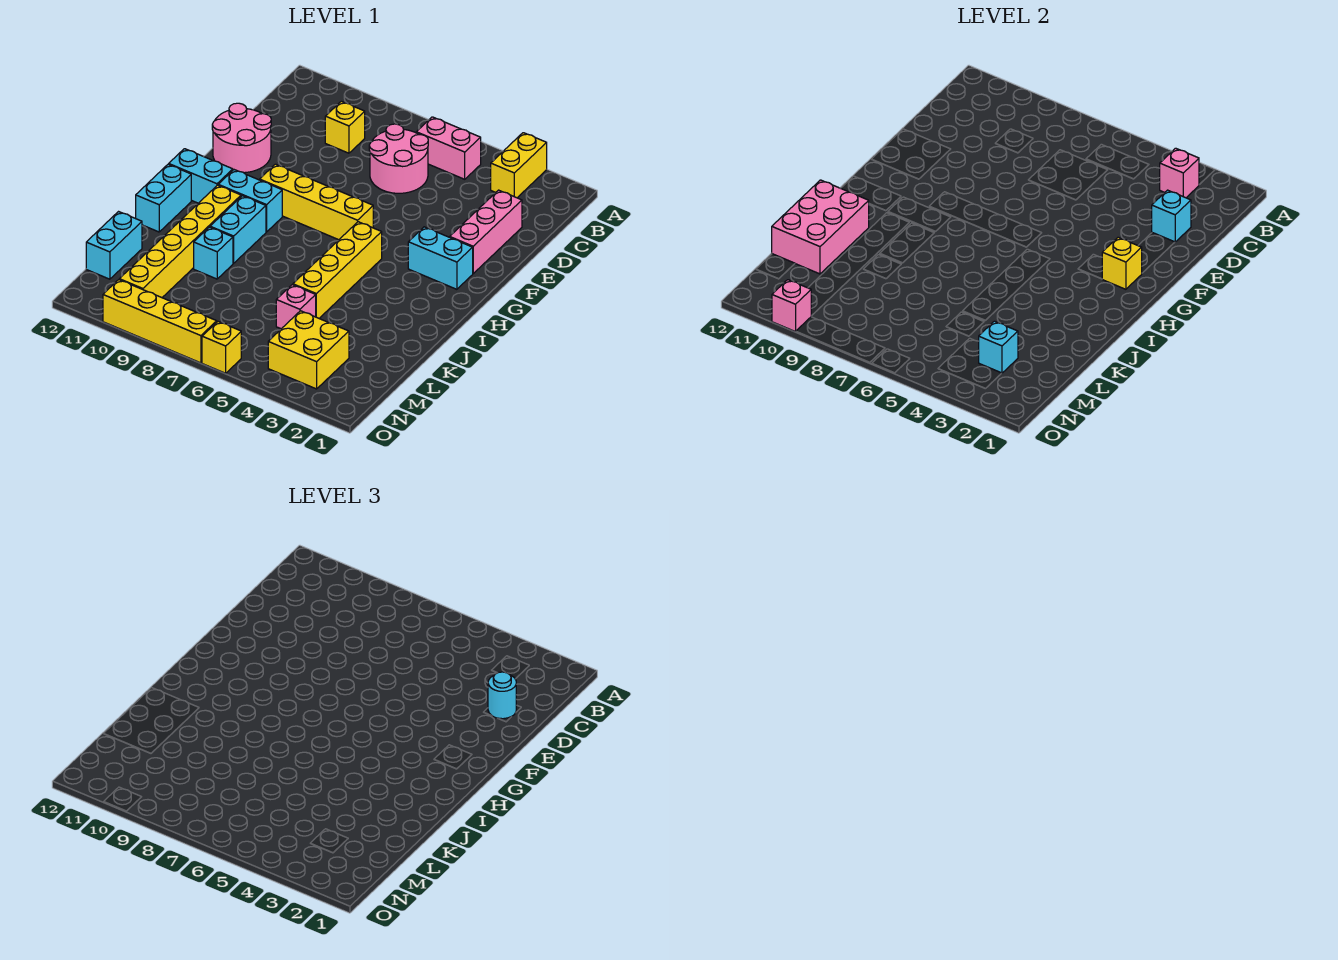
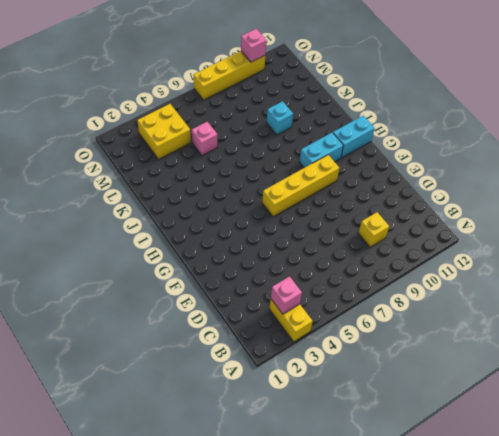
none -> pink 1x2 brick [416,117,481,179]
none -> pink 2x2 round brick [369,124,428,193]
none -> pink 1x3 brick [450,190,522,273]

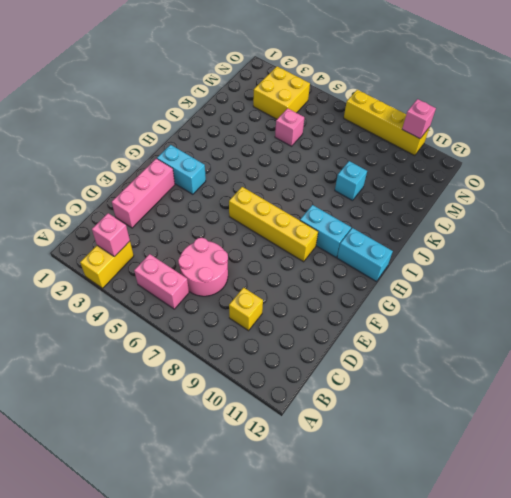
none -> pink 2x2 round brick [212,103,271,173]
none -> yellow 1x4 brick [293,222,382,318]
none -> cyan 1x2 brick [210,196,266,263]

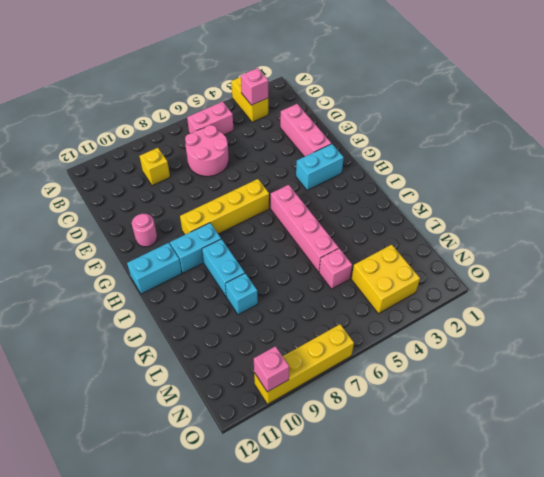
pink 1x1 round brick [132,214,157,247] -> pink 2x2 round brick [212,103,271,173]
pink 1x4 brick [271,185,339,272] -> yellow 1x4 brick [293,222,382,318]
none -> yellow 1x6 brick [119,185,241,298]
none -> cyan 1x2 brick [136,164,191,232]
none -> cyan 1x2 brick [86,212,142,279]

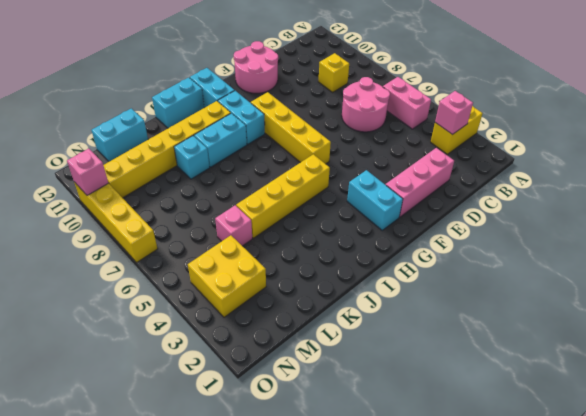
none -> yellow 1x1 brick [202,322,241,373]
none -> cyan 1x1 brick [1152,190,1191,242]
none -> yellow 1x1 brick [1102,237,1142,289]

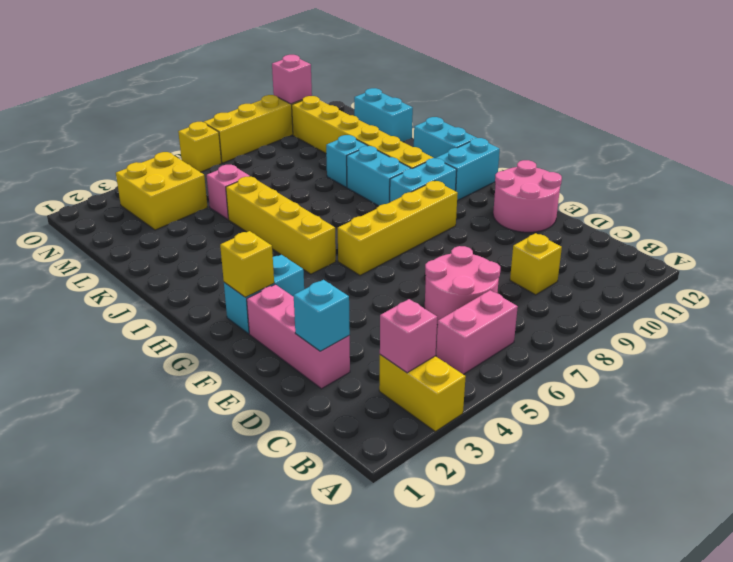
none -> pink 2x3 brick [772,180,869,274]
none -> cyan 1x1 brick [979,321,1018,373]
none -> cyan 1x1 round brick [488,672,516,719]

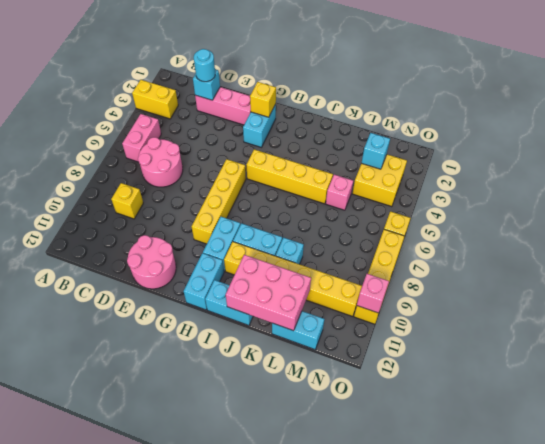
none -> pink 1x1 brick [1160,148,1199,198]

